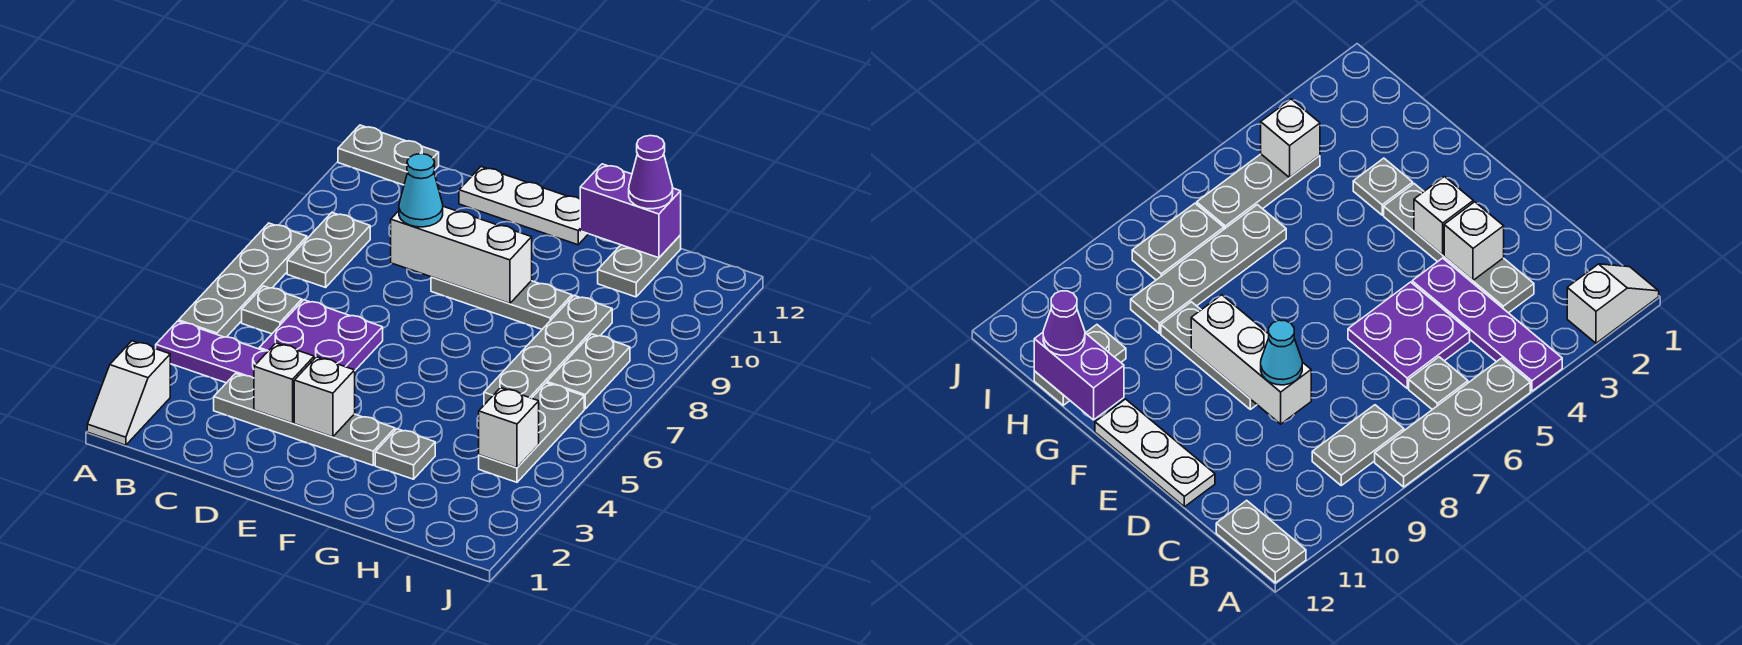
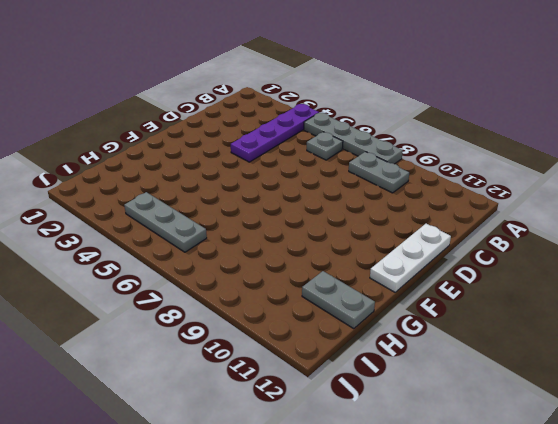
none -> white 1x2 slope [87,341,170,445]
none -> grey 1x2 plate [338,125,439,185]
none -> grey 1x4 plate [214,373,395,465]

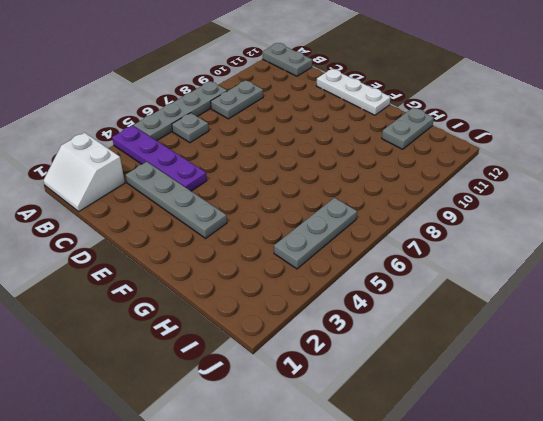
white 2x2 slope [43,133,125,211] -> white 1x2 slope [87,341,170,445]
none -> purple 2x2 plate [259,300,383,370]
none -> grey 1x3 plate [431,277,572,329]
none -> grey 1x1 plate [375,429,435,479]

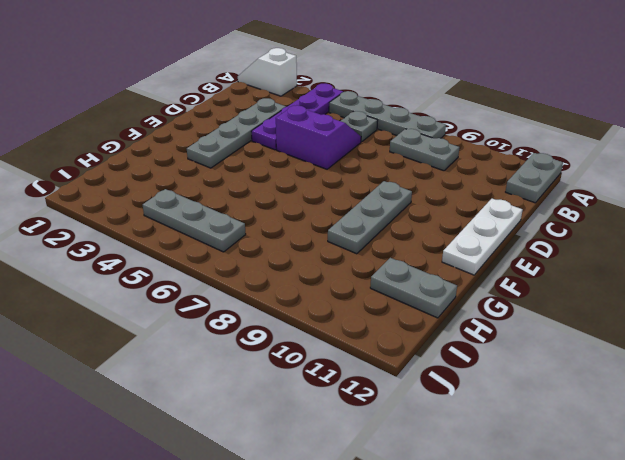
purple 2x2 slope [276,105,361,169] -> purple 2x2 plate [259,300,383,370]
none -> grey 1x1 plate [375,429,435,479]
none -> grey 1x4 plate [484,296,612,405]
none -> grey 1x2 plate [547,334,630,409]

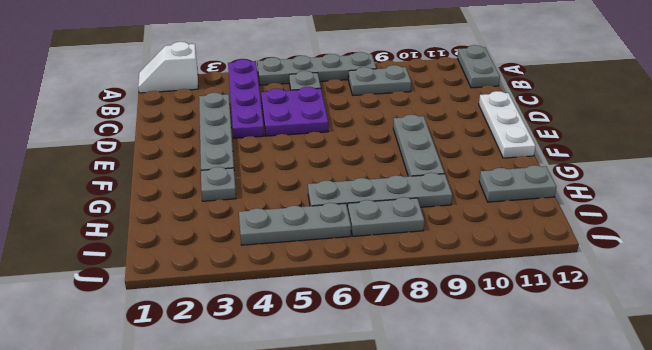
none -> white 1x1 brick [254,343,314,423]
none -> white 1x3 brick [391,206,532,304]
none -> white 1x1 brick [294,357,355,437]

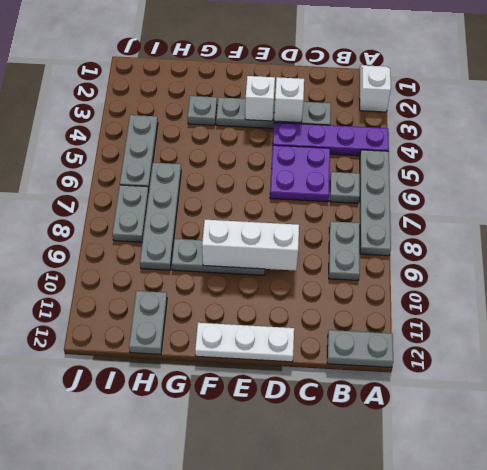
none -> purple 1x2 brick [580,164,681,258]
none -> white 1x1 brick [479,388,539,468]
none -> cyan 1x1 cone [399,154,443,227]

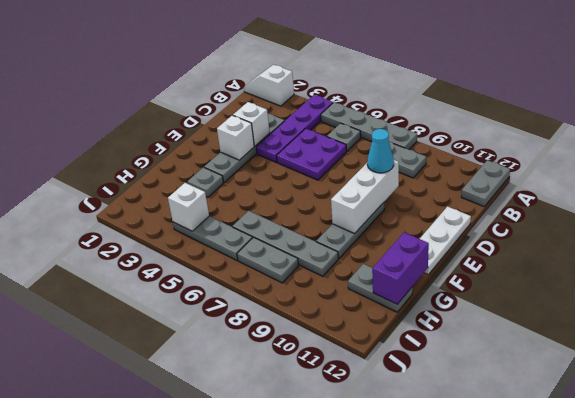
none -> purple 1x1 cone [629,136,673,209]

